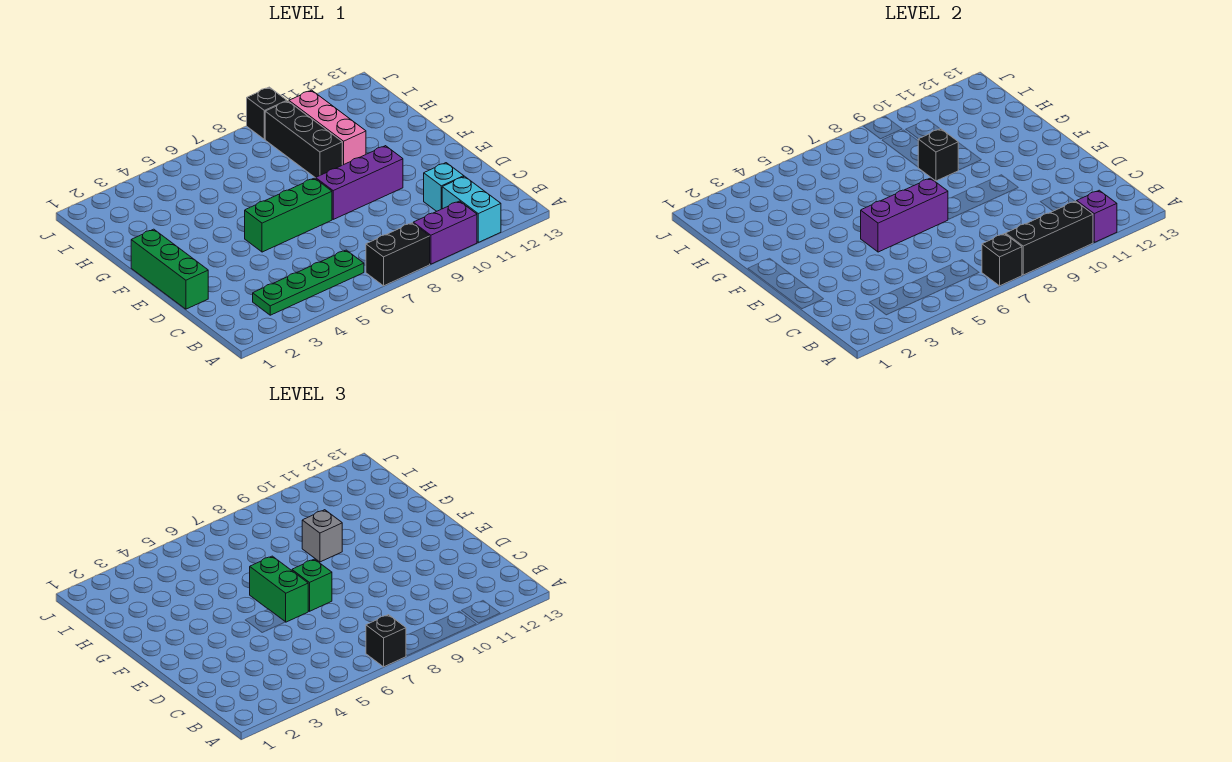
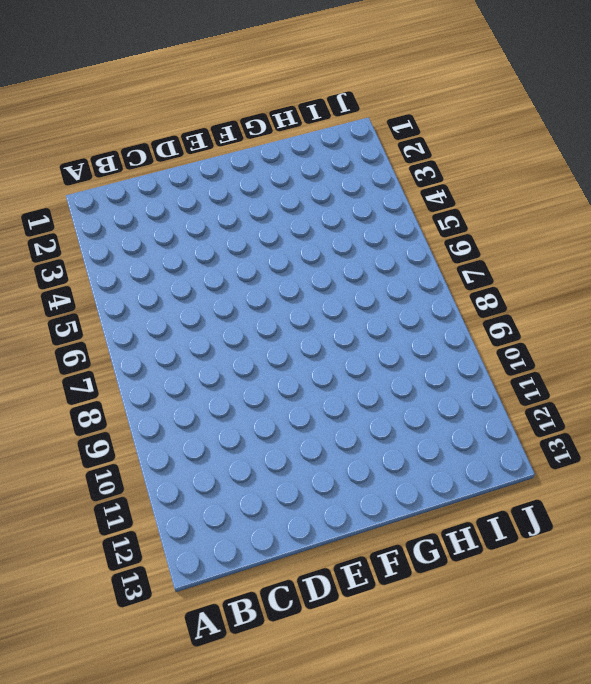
none -> black 1x2 brick [366,223,430,286]
none -> purple 1x2 brick [413,201,477,264]
none -> cyan 1x2 brick [442,176,501,242]

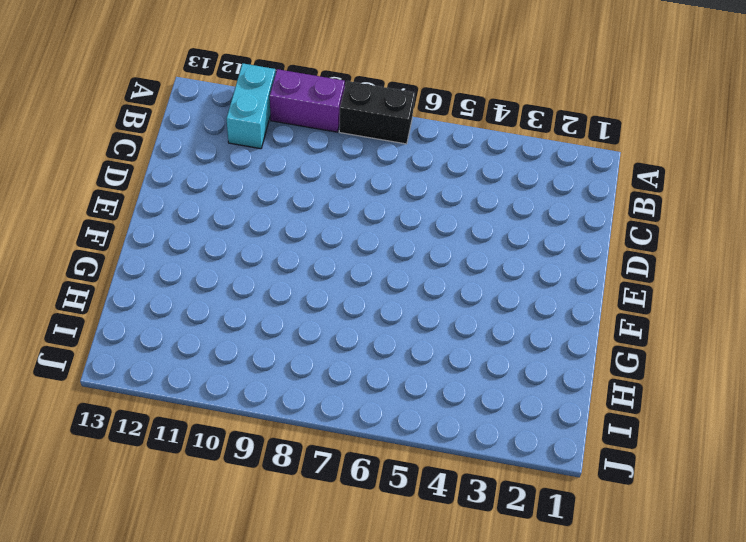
none -> green 1x4 plate [253,250,364,315]
none -> cyan 1x1 brick [424,163,464,211]
none -> green 1x3 brick [131,229,208,309]

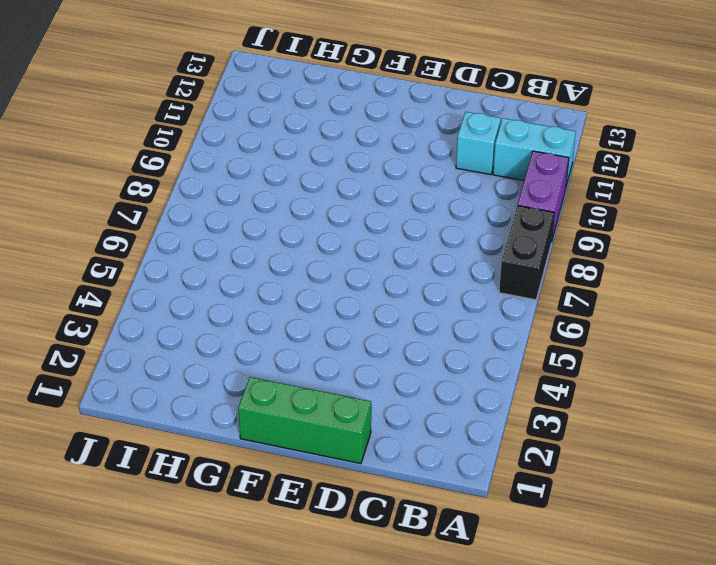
none -> green 1x4 plate [253,250,364,315]
none -> green 1x3 brick [245,178,332,252]
none -> purple 1x3 brick [316,146,403,219]

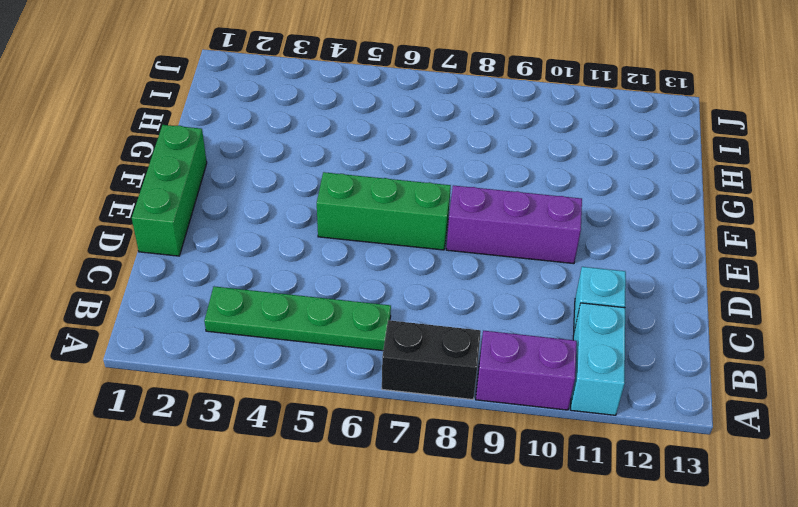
none -> black 1x3 brick [265,101,342,178]
none -> pink 1x3 brick [289,90,366,165]
none -> black 1x1 brick [247,87,287,139]

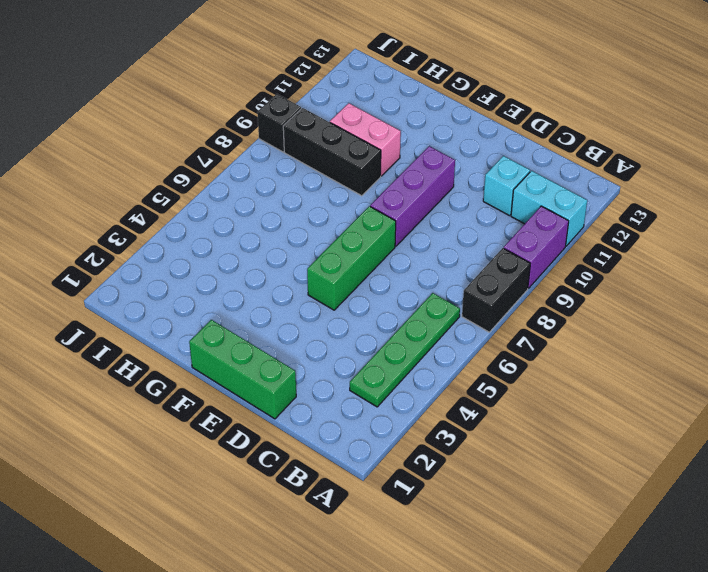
pink 1x2 brick [330,103,401,176] -> pink 1x3 brick [289,90,366,165]
none -> black 1x1 brick [982,234,1022,286]
none -> black 1x3 brick [1006,201,1093,275]
none -> purple 1x1 brick [1077,190,1117,242]

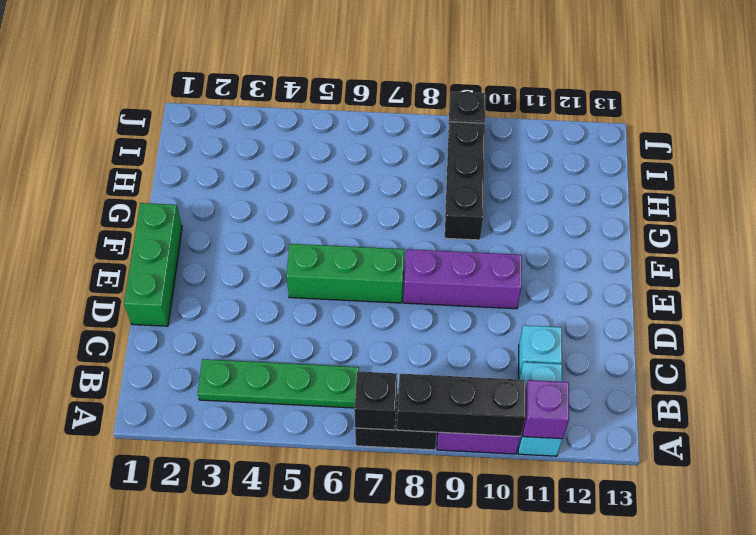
none -> pink 1x3 brick [289,90,366,165]
none -> purple 1x3 brick [861,178,948,252]
none -> black 1x1 brick [918,129,958,181]

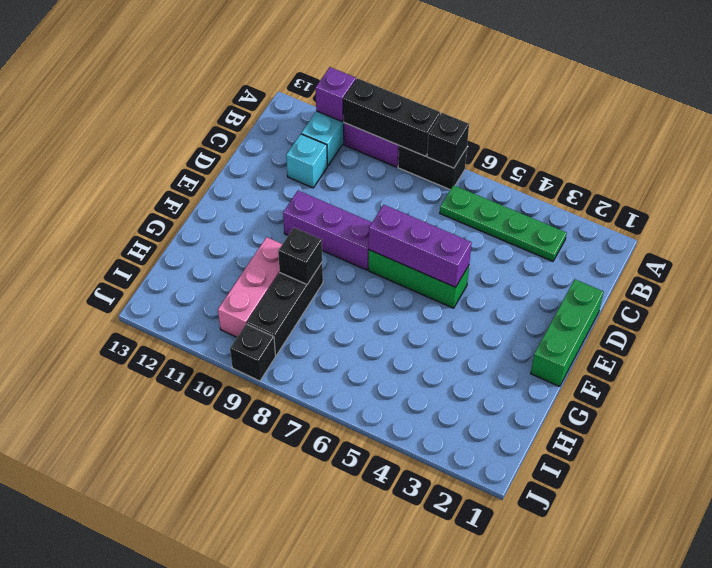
none -> black 1x1 brick [366,615,406,667]
none -> green 1x2 brick [250,556,308,622]
none -> green 1x1 brick [292,559,332,611]

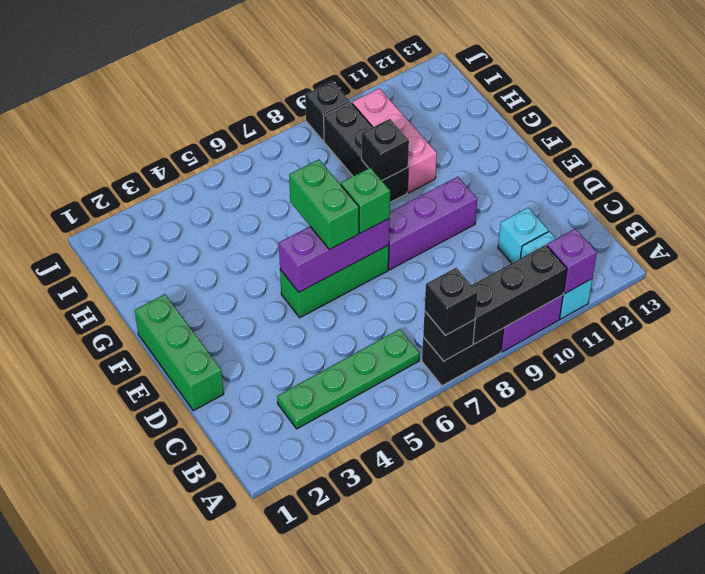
none -> grey 1x1 brick [302,510,342,562]

